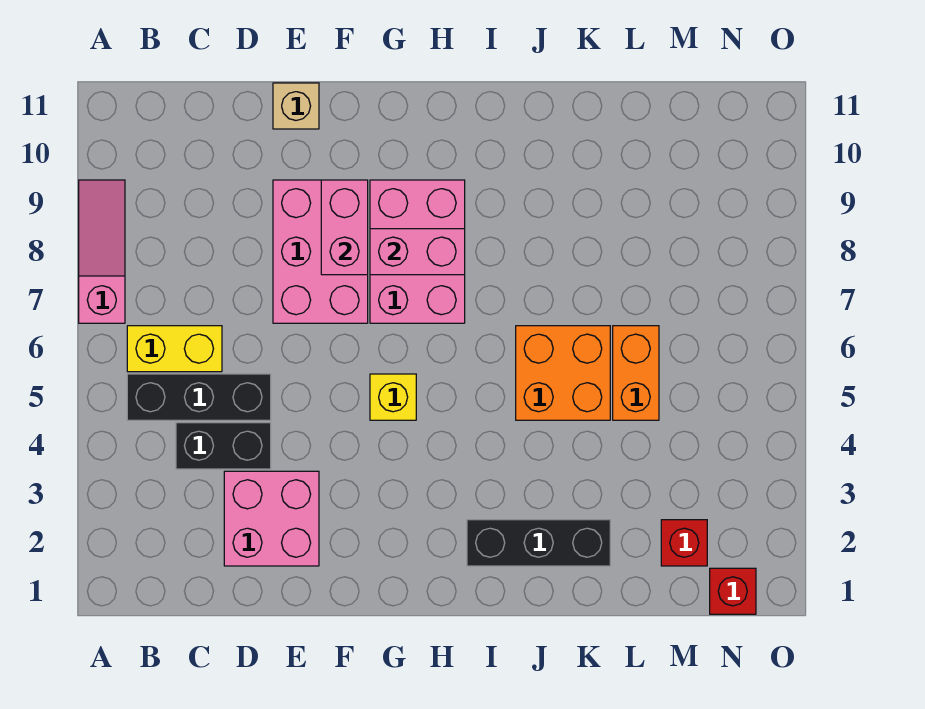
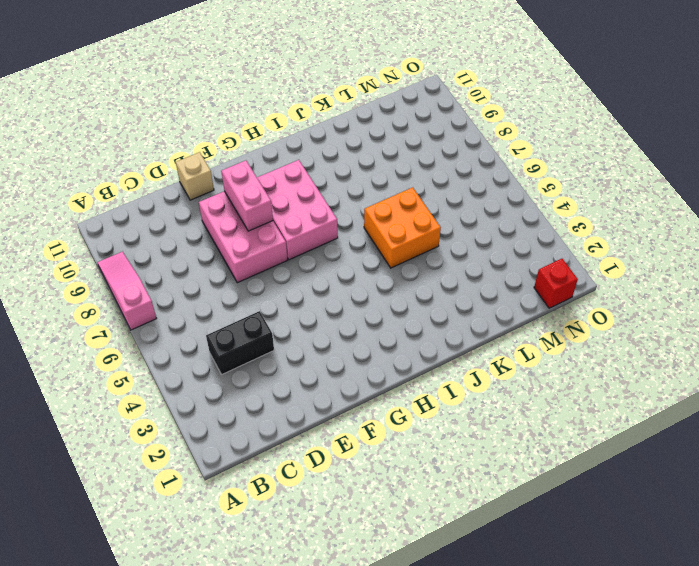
none -> black 1x3 brick [127,374,271,420]
none -> yellow 1x2 brick [127,326,222,372]
none -> pink 2x2 brick [224,471,319,566]

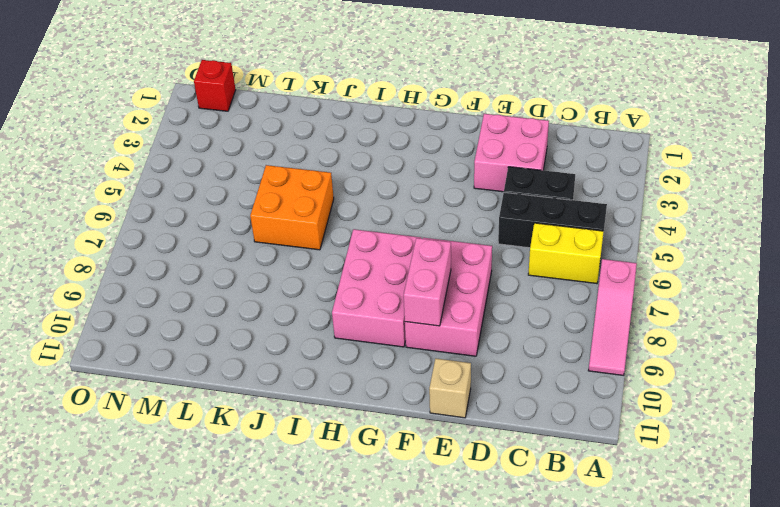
none -> yellow 1x1 brick [370,374,416,420]
none -> black 1x3 brick [467,520,610,566]
none -> orange 1x2 brick [613,326,659,420]

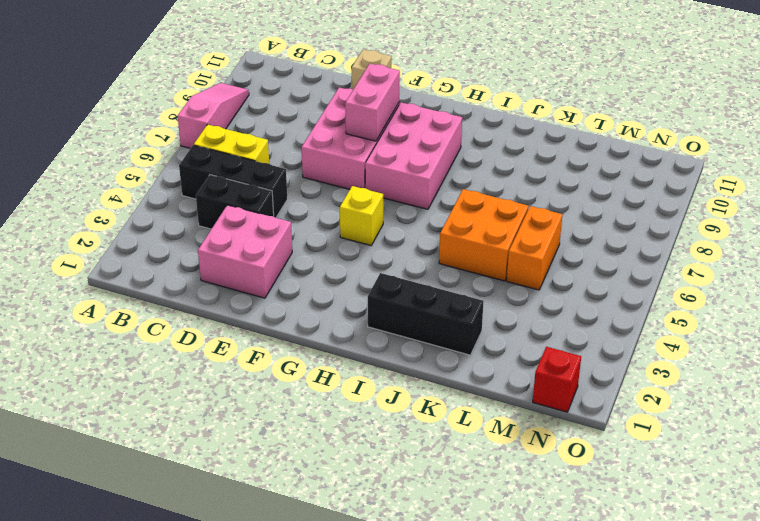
none -> red 1x1 brick [661,520,707,566]
none -> pink 1x2 brick [370,229,465,275]

